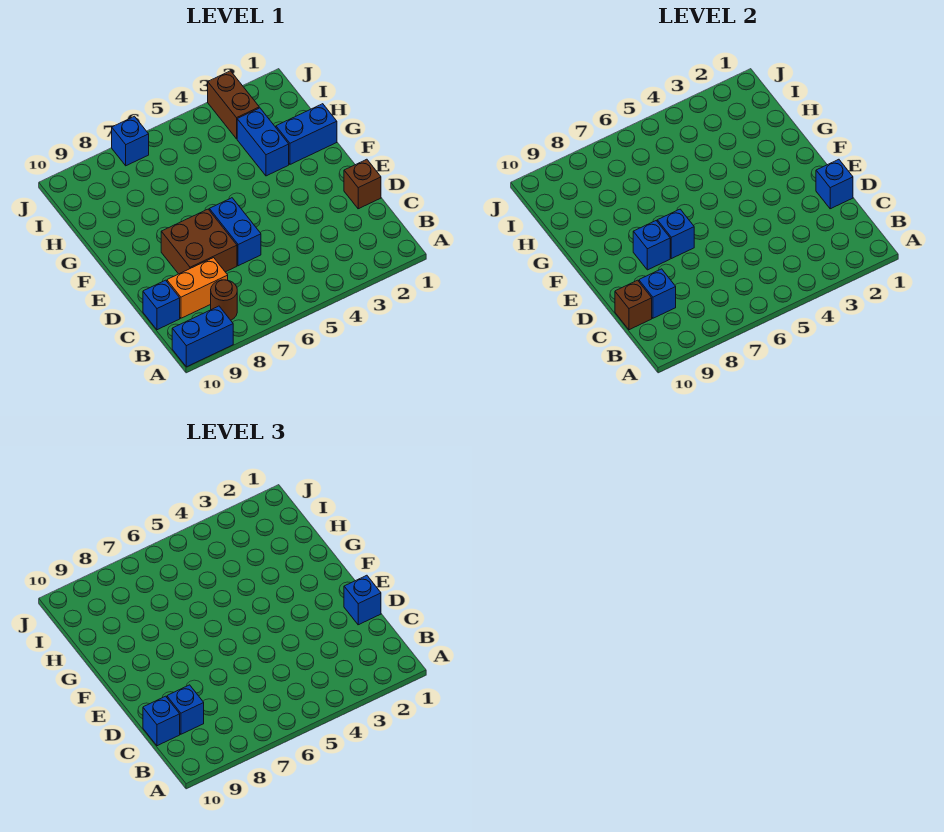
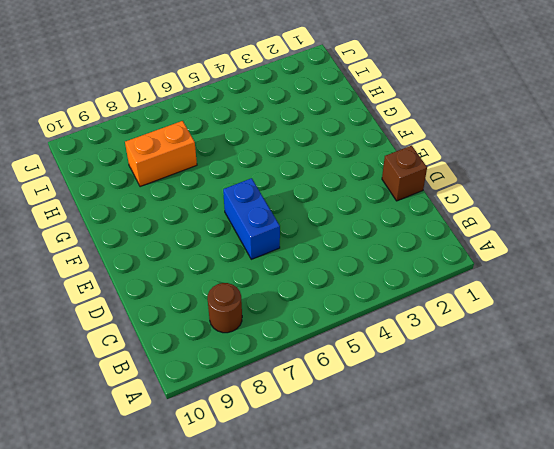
orange 1x2 brick [125,121,197,187] -> orange 1x2 brick moved to [167,258,228,318]
none -> blue 1x2 brick [172,306,233,367]
none -> blue 1x1 brick [143,280,180,330]
none -> brown 2x2 brick [161,209,237,274]

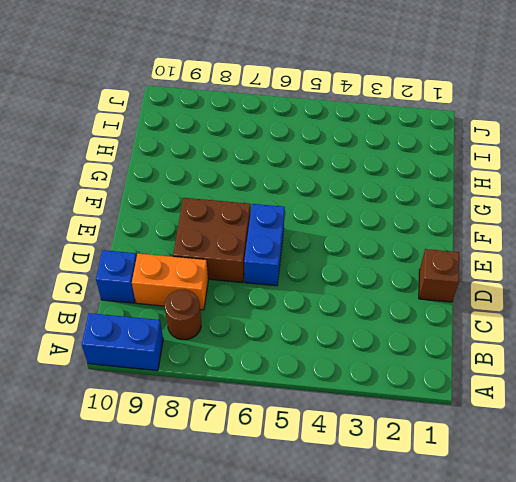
none -> blue 1x2 brick [276,104,337,164]
none -> blue 1x2 brick [237,108,289,176]
none -> brown 1x2 brick [208,71,259,139]

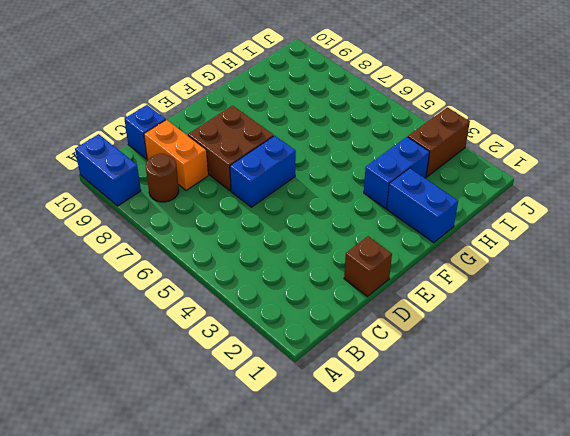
none -> blue 1x1 brick [112,116,149,166]
none -> blue 1x1 brick [639,269,676,318]
none -> brown 1x1 brick [615,280,652,330]

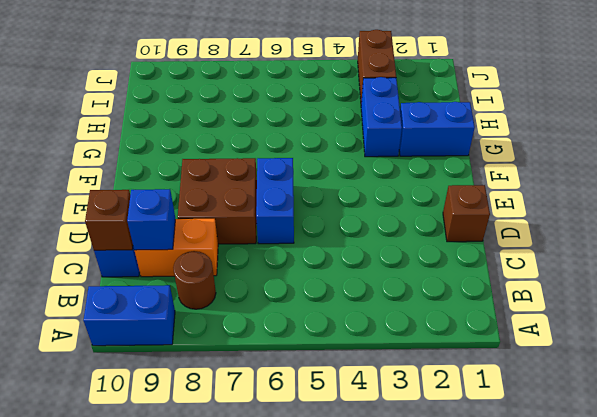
none -> blue 1x1 brick [112,116,149,166]
none -> blue 1x1 brick [816,159,853,209]
none -> blue 1x1 brick [657,209,694,259]

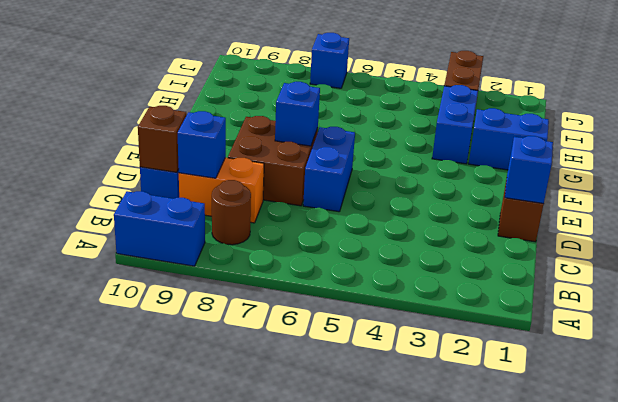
none -> blue 1x1 brick [633,221,670,270]
none -> blue 1x1 brick [167,685,204,734]
none -> blue 1x1 brick [143,696,180,746]

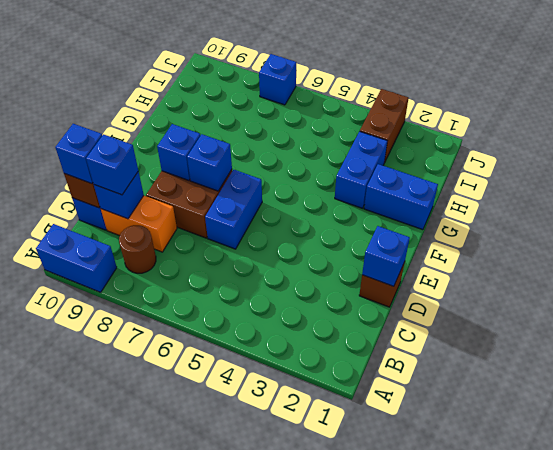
none -> blue 1x1 brick [344,575,381,625]

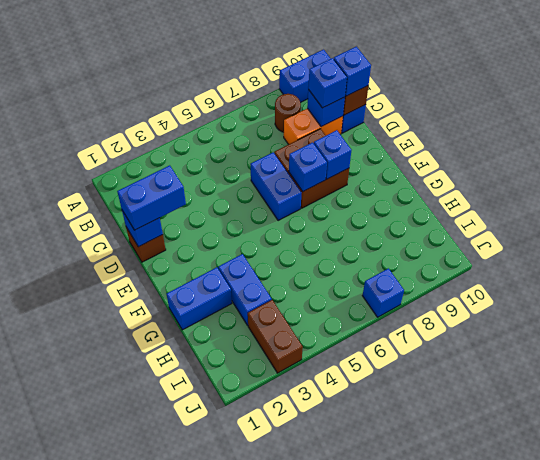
blue 1x2 brick [117,165,186,230] -> blue 1x1 brick [344,575,381,625]

